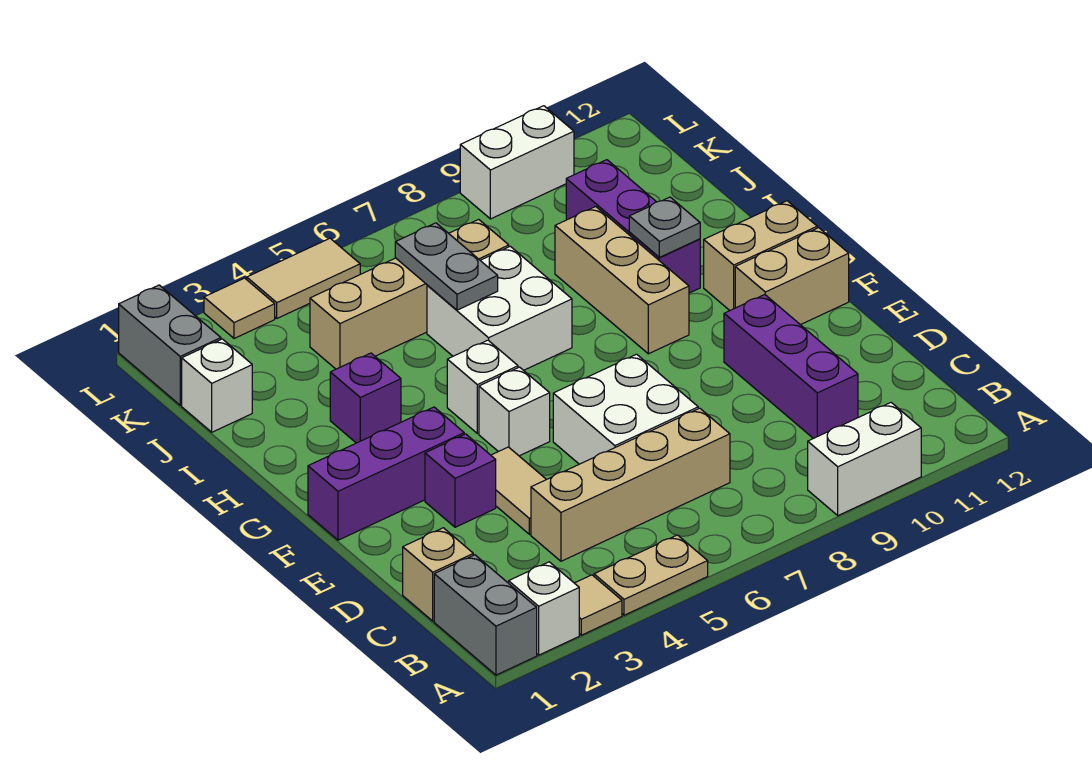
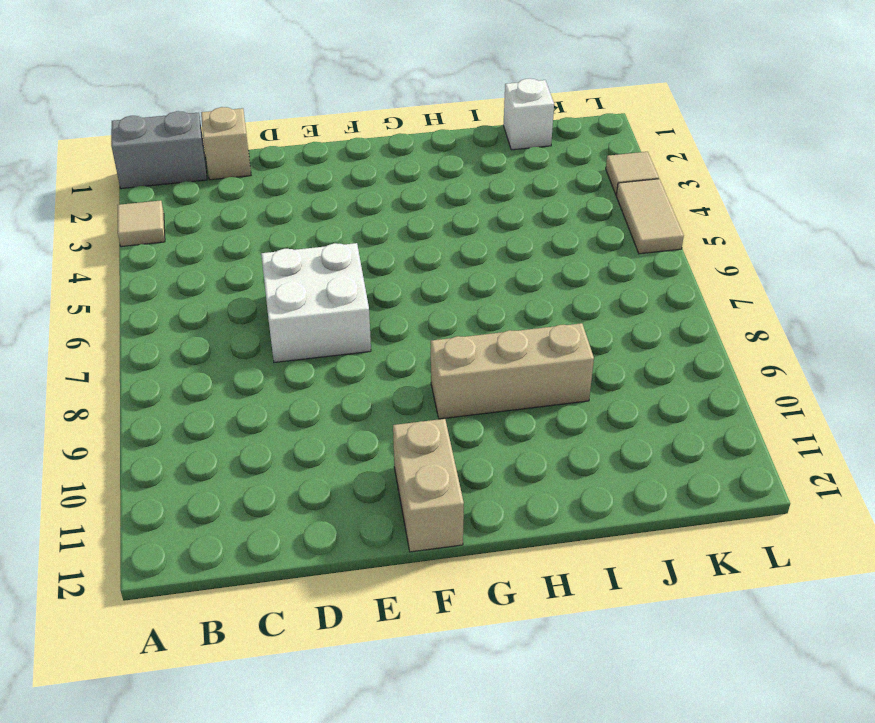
none -> white 1x1 brick [509,562,579,655]
none -> tan 1x2 plate [594,535,708,615]
none -> white 1x2 brick [808,403,921,515]

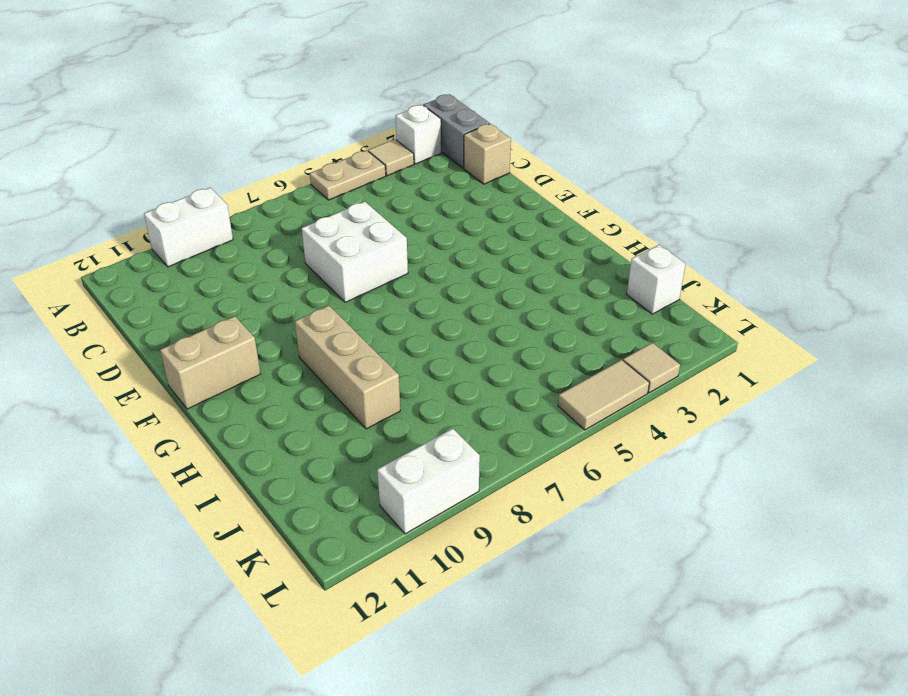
none -> tan 1x4 brick [531,408,730,561]
none -> purple 1x3 brick [724,295,858,439]
none -> tan 1x2 tile [491,447,546,534]

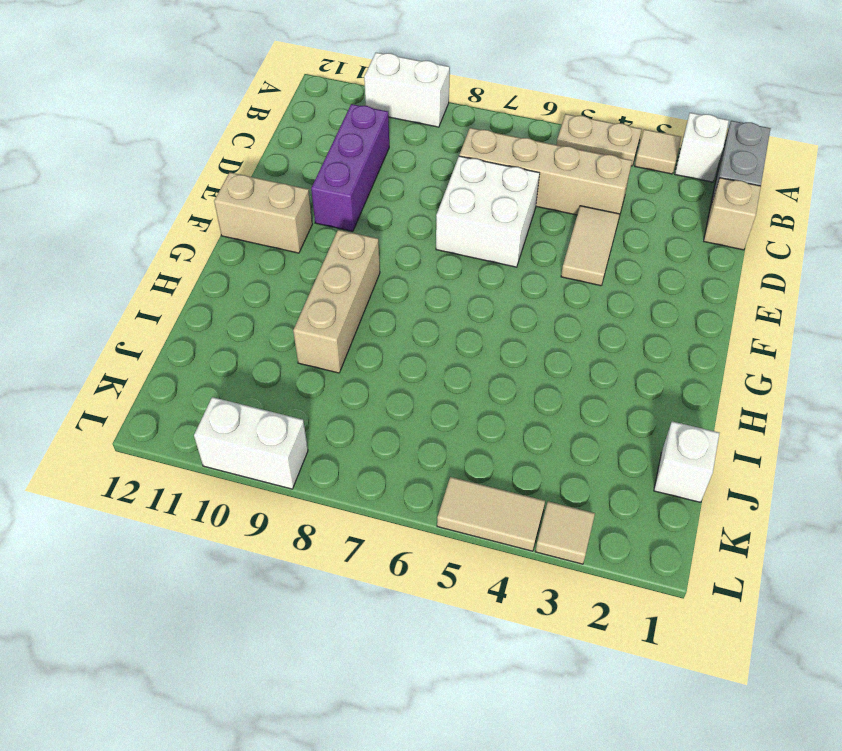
none -> purple 1x1 brick [425,434,496,527]
none -> purple 1x3 brick [308,407,464,540]
none -> white 1x1 brick [479,367,550,456]

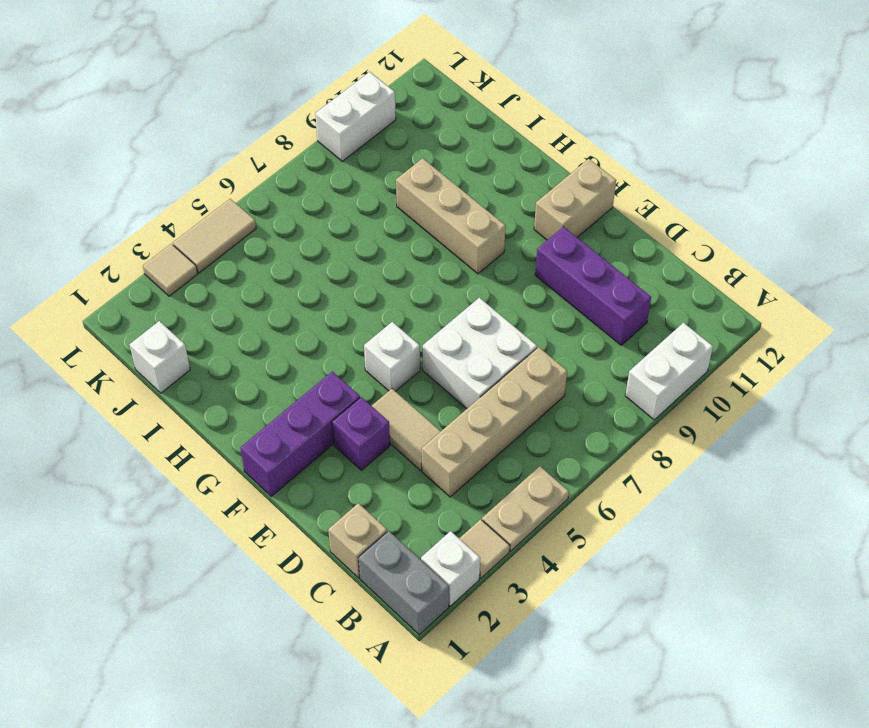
none -> white 1x1 brick [447,340,518,434]
none -> tan 1x2 brick [704,201,817,310]
none -> purple 1x1 brick [330,353,401,443]

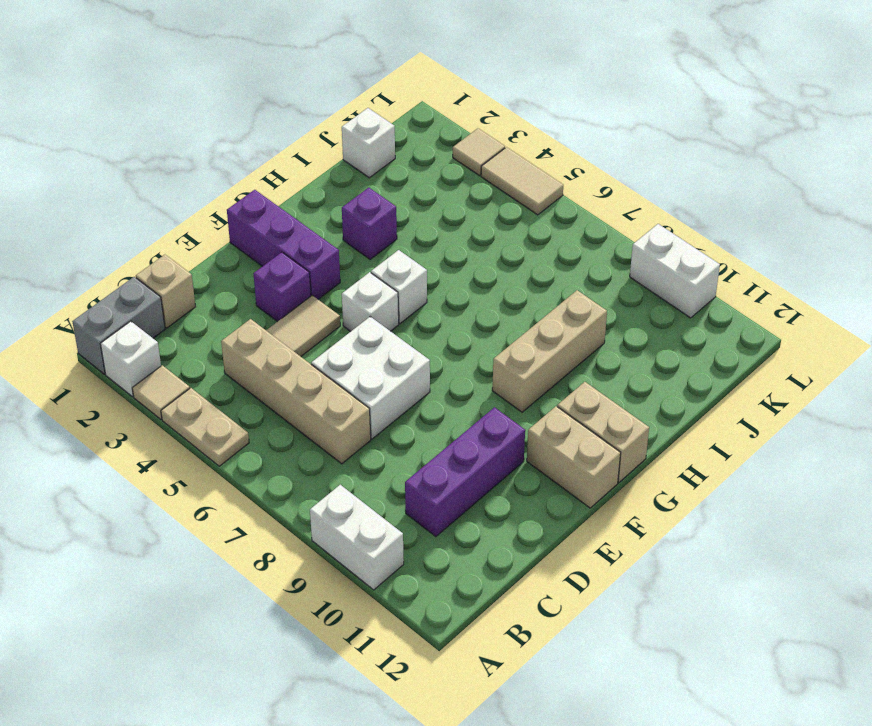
none -> white 2x2 brick [427,246,572,370]
none -> purple 1x3 brick [566,160,700,293]
none -> tan 1x4 brick [310,219,509,369]

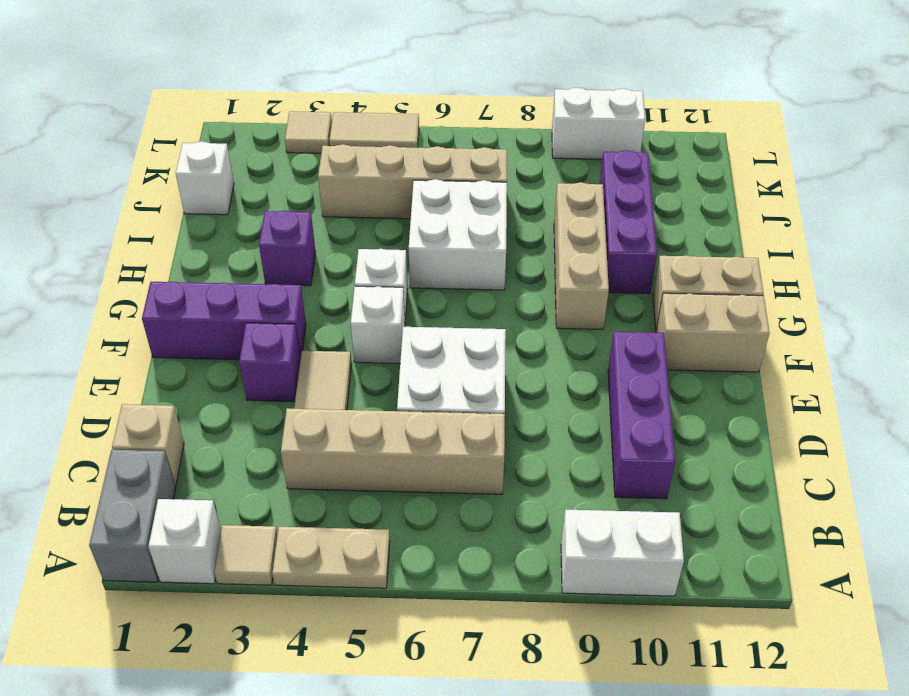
none -> grey 1x2 brick [119,285,221,405]
none -> grey 1x1 plate [629,197,700,257]
none -> grey 1x2 plate [395,223,498,310]

